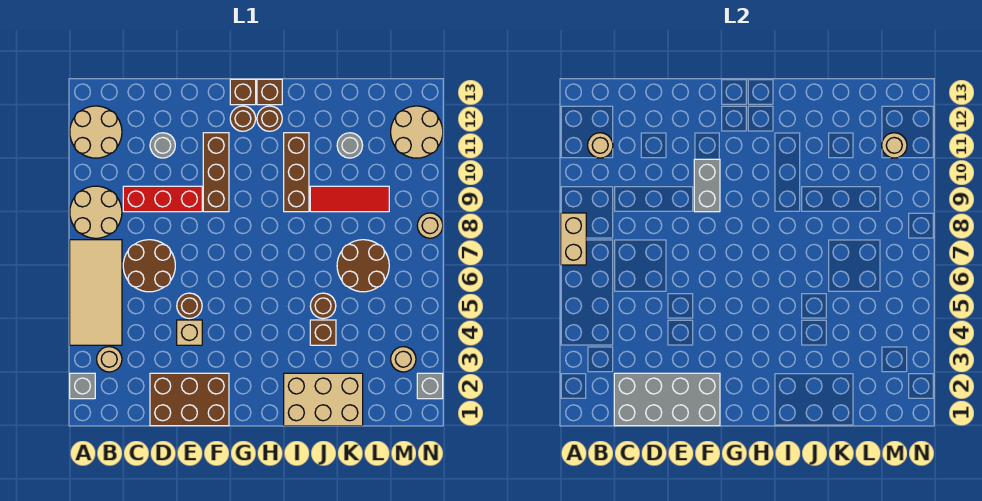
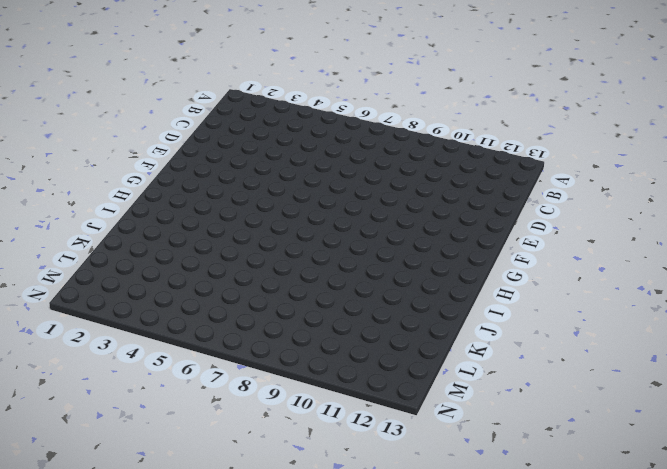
none -> grey 1x1 brick [70,373,95,399]
none -> tan 2x4 tile [70,240,122,345]
none -> tan 2x2 round brick [70,186,122,238]
none -> tan 2x2 round brick [70,106,122,158]

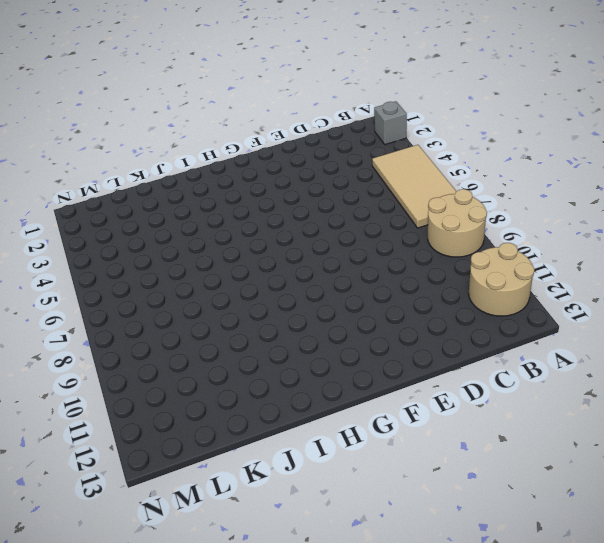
none -> tan 1x1 round brick [97,347,122,372]
none -> brown 2x2 round brick [123,240,175,292]
none -> red 1x3 brick [123,186,202,212]
none -> brown 2x3 brick [150,373,229,426]

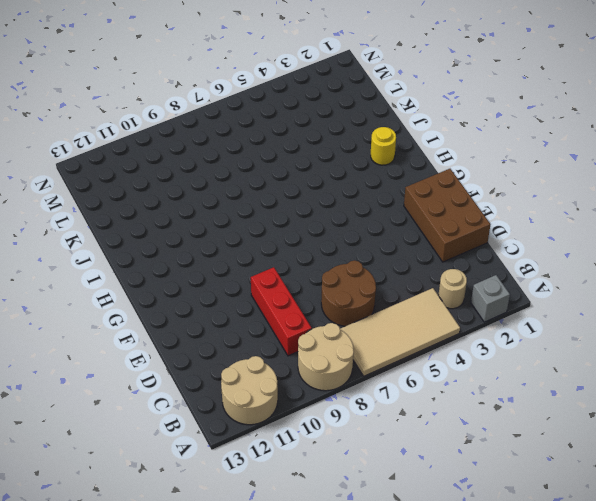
yellow 1x1 round brick [371,127,396,165] -> tan 2x3 brick [284,373,363,426]
none -> grey 1x1 round brick [150,133,175,158]
none -> tan 1x1 brick [177,320,202,345]
none -> brown 1x1 round brick [177,293,202,319]
none -> brown 1x3 brick [203,133,229,212]

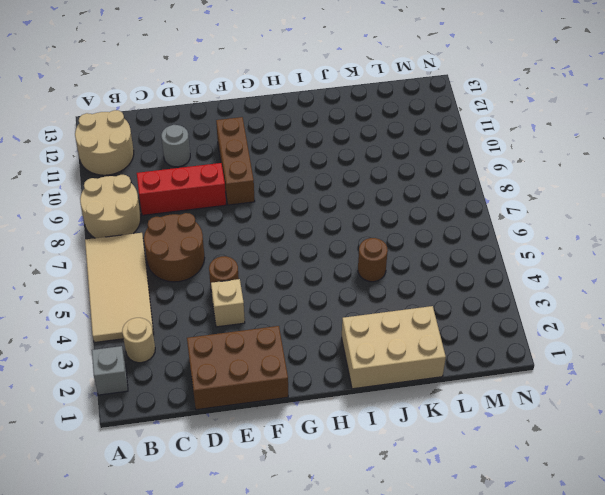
none -> brown 1x1 round brick [230,106,256,131]
none -> brown 1x1 brick [230,79,256,105]
none -> brown 1x1 round brick [257,106,282,131]
none -> brown 1x1 brick [257,79,282,105]

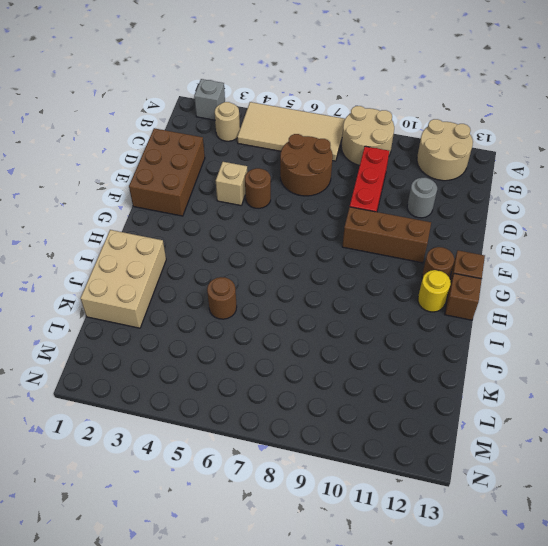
yellow 1x1 round brick [418,270,451,312] -> brown 1x1 round brick [257,106,282,131]
none -> brown 1x3 brick [284,133,309,212]
none -> brown 1x1 brick [310,320,336,345]
none -> red 1x3 tile [310,186,389,212]
none -> brown 2x2 round brick [337,240,389,292]

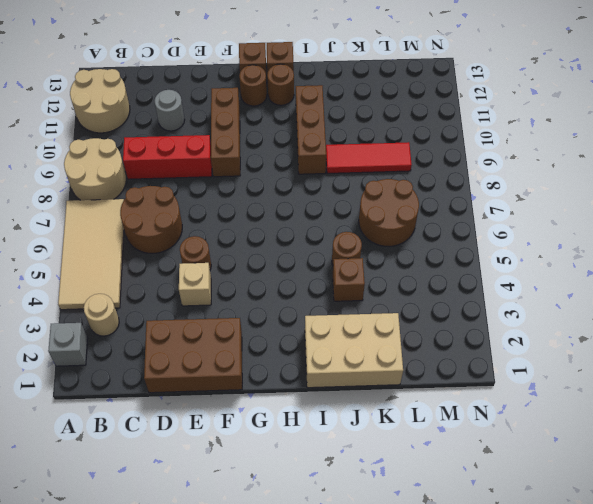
none -> grey 1x1 round brick [337,133,363,158]
none -> tan 1x1 round brick [391,347,416,372]
none -> tan 2x2 round brick [391,106,443,158]
none -> grey 1x1 brick [417,373,443,399]

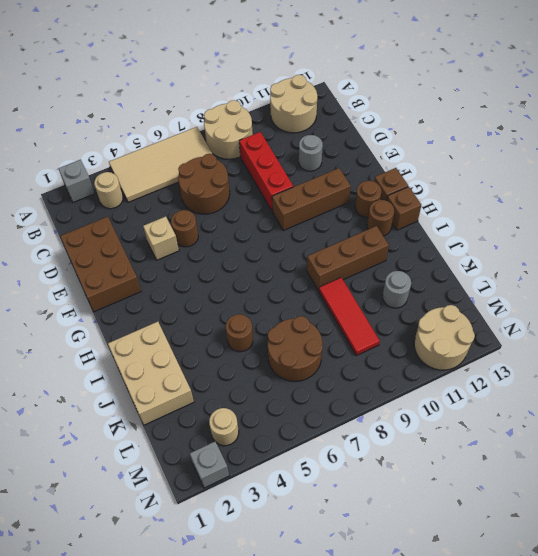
none -> brown 1x1 brick [310,320,336,345]
none -> tan 1x1 round brick [417,213,443,238]
none -> tan 1x2 brick [561,213,586,265]
none -> tan 1x1 round brick [588,133,613,158]

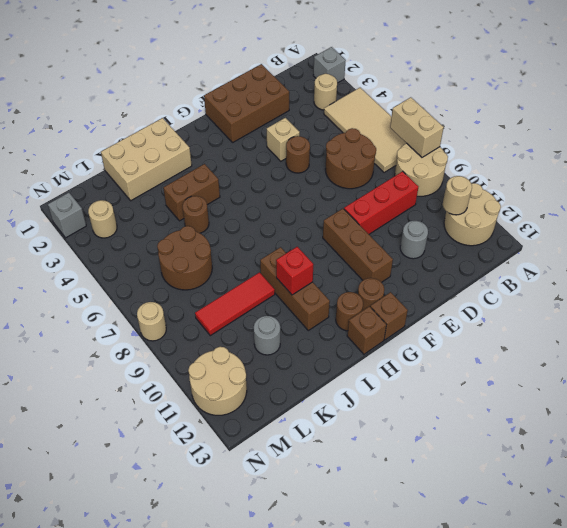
brown 1x2 brick [163,164,220,221] -> brown 1x1 brick [310,320,336,345]
red 1x1 brick [276,247,313,295] -> none
none -> grey 2x4 brick [614,373,720,426]
none -> grey 1x2 brick [694,159,720,212]
none -> tan 1x1 round brick [882,133,907,158]

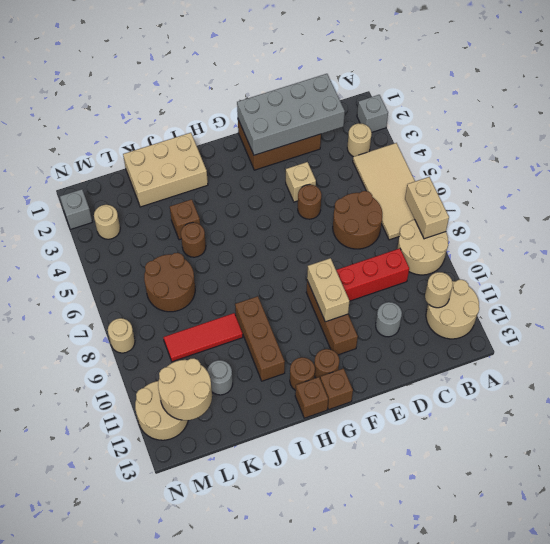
tan 1x2 brick [307,258,349,322] -> grey 1x2 brick [694,159,720,212]
tan 2x2 round brick [158,358,212,420] -> tan 1x1 round brick [882,133,907,158]

